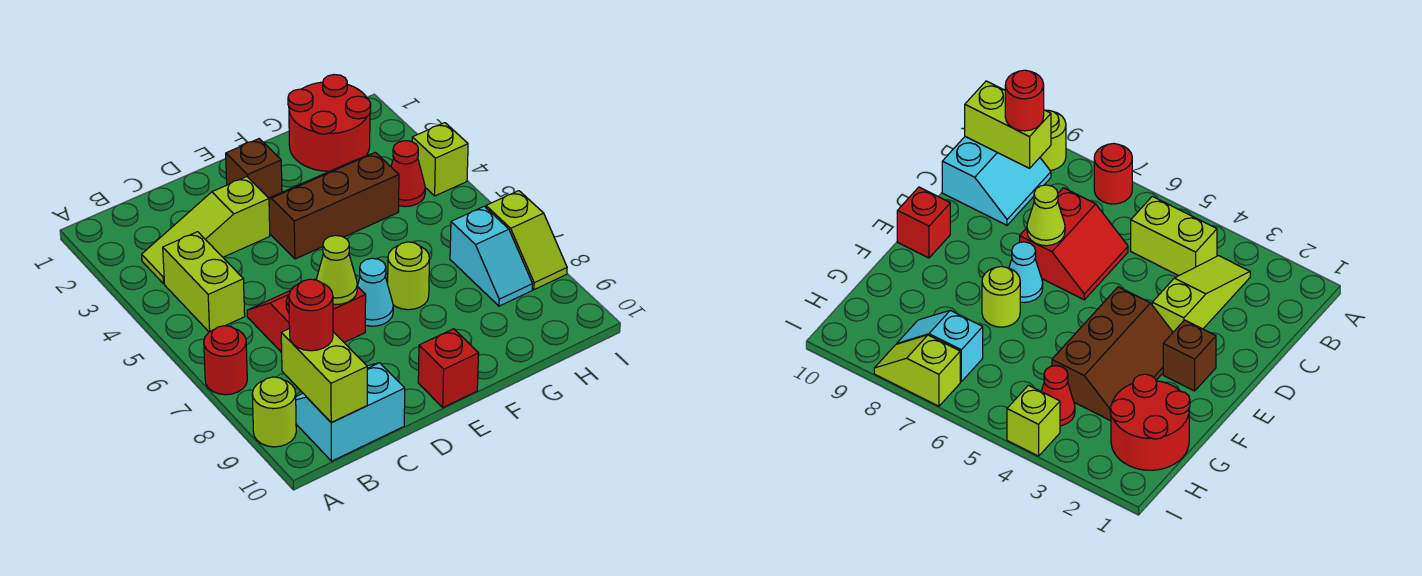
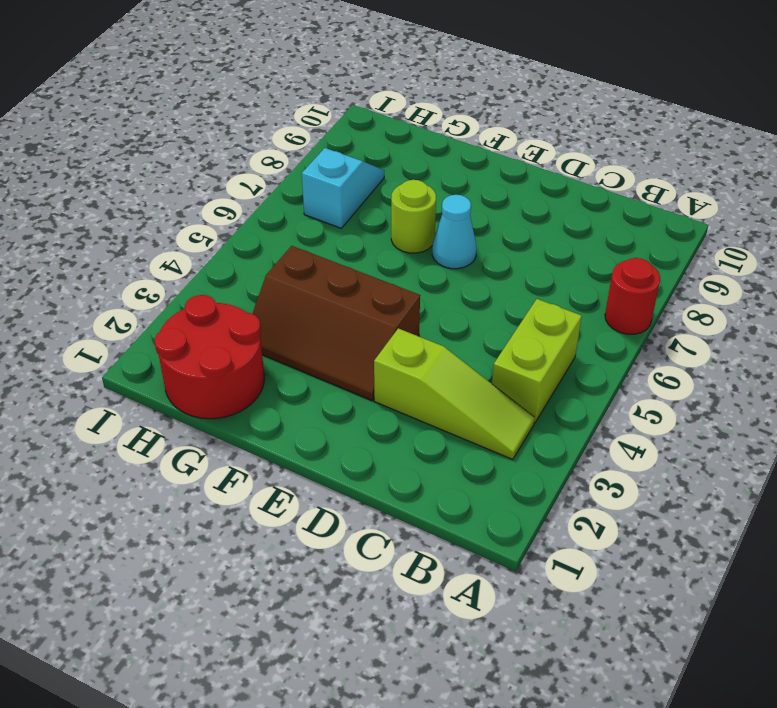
none -> lime 1x1 round brick [252,377,296,447]
none -> cyan 2x2 slope [296,363,405,461]
none -> red 2x2 slope [247,279,366,353]

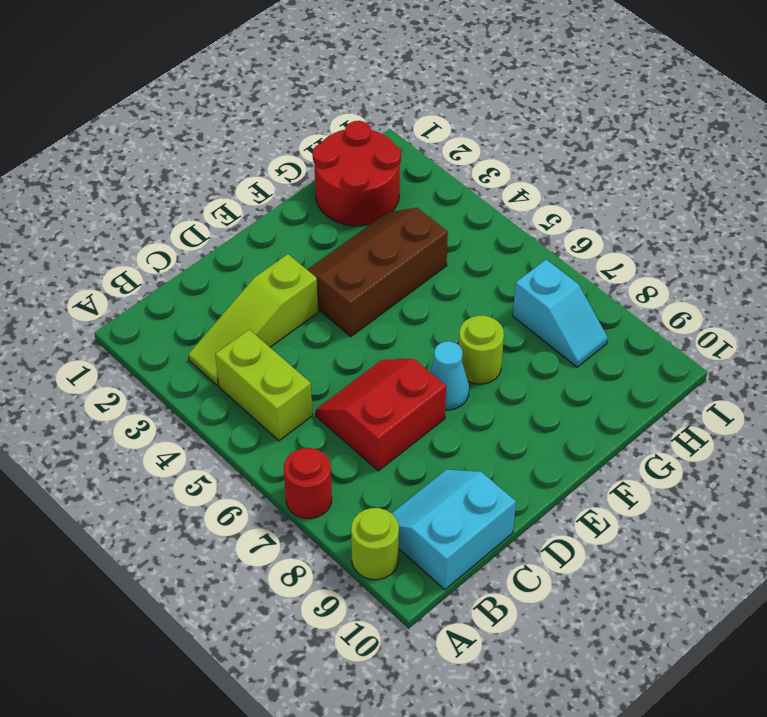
none -> brown 1x1 brick [226,139,282,198]
none -> red 1x1 brick [418,329,479,407]
none -> red 1x1 cone [391,141,425,207]

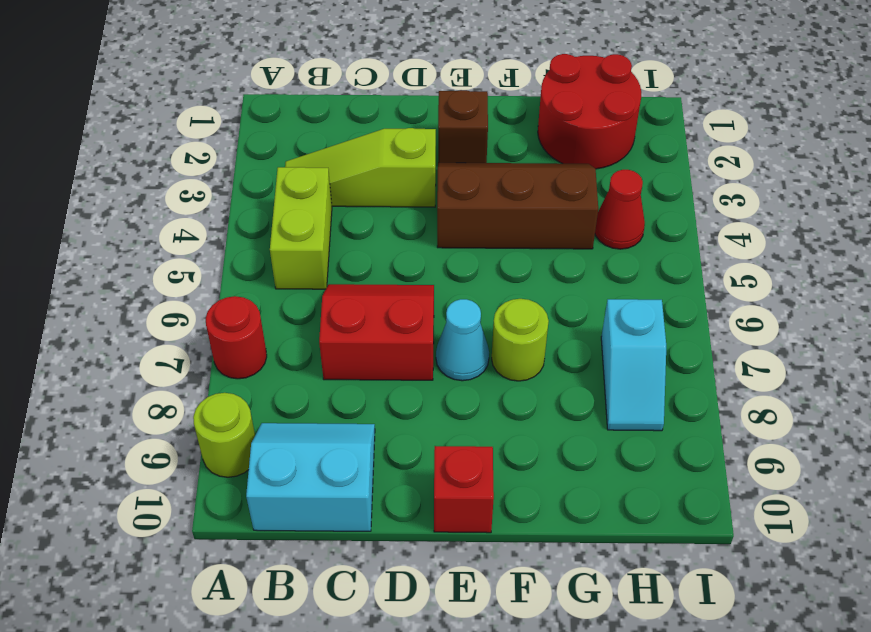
none -> lime 1x1 brick [412,123,468,196]
none -> lime 1x2 slope [486,191,567,290]
none -> lime 1x2 brick [281,328,367,423]

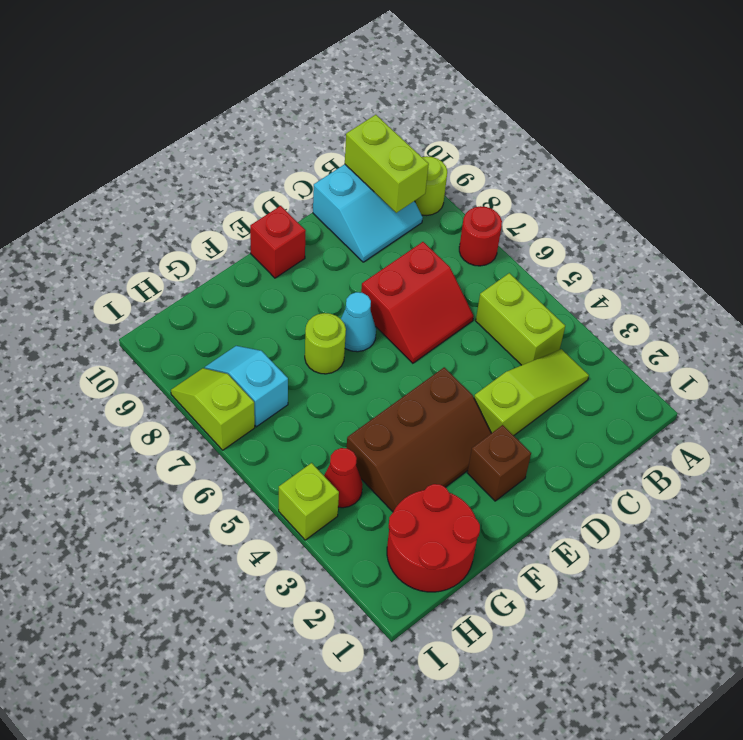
none -> lime 1x1 cone [316,235,357,305]
none -> red 1x1 round brick [289,279,333,351]

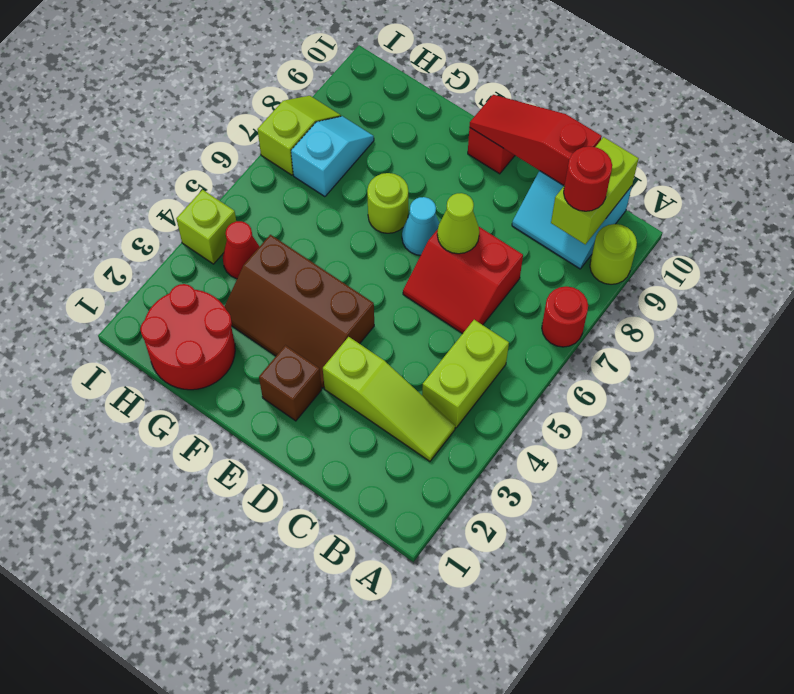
red 1x3 slope [469,95,602,185] -> none

